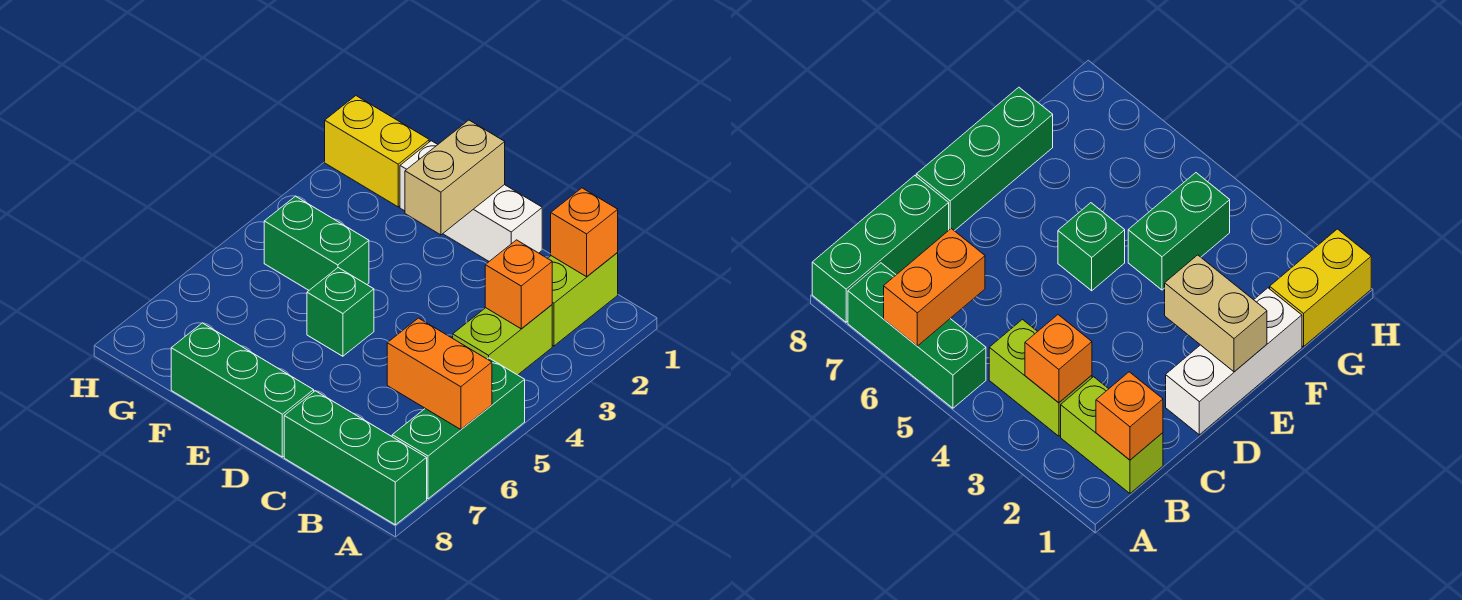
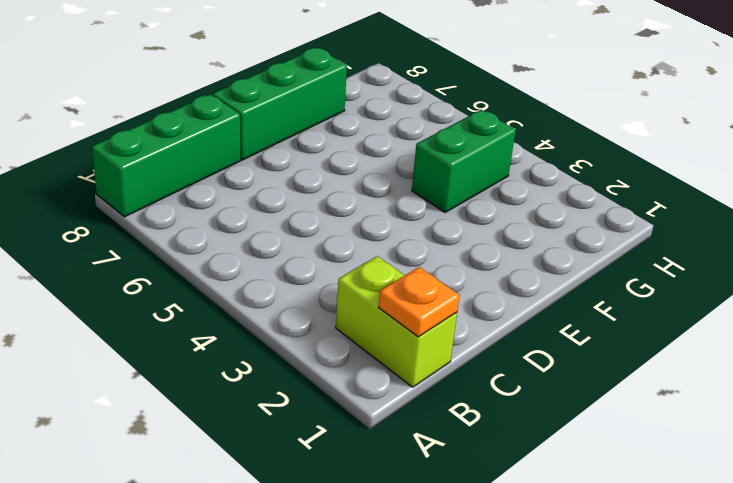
orange 1x1 plate [378,267,460,337] -> orange 1x1 brick [551,188,618,277]
none -> green 1x3 brick [392,358,525,499]
none -> lime 1x2 brick [453,305,552,375]
none -> white 1x3 brick [400,141,542,261]

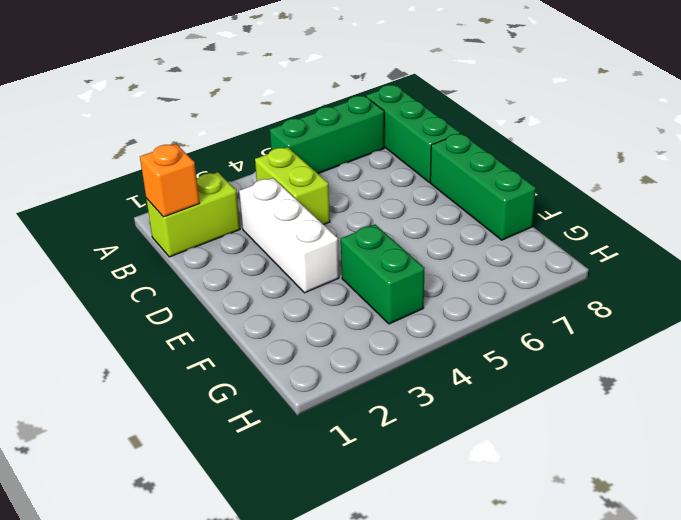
lime 1x2 brick [255,147,330,225] -> lime 1x2 brick turned to [453,305,552,375]
white 1x3 brick [239,178,339,293] -> white 1x3 brick moved to [400,141,542,261]
none -> green 1x1 brick [307,268,374,356]
none -> yellow 1x2 brick [325,96,429,207]
none -> orange 1x2 brick [387,318,492,430]

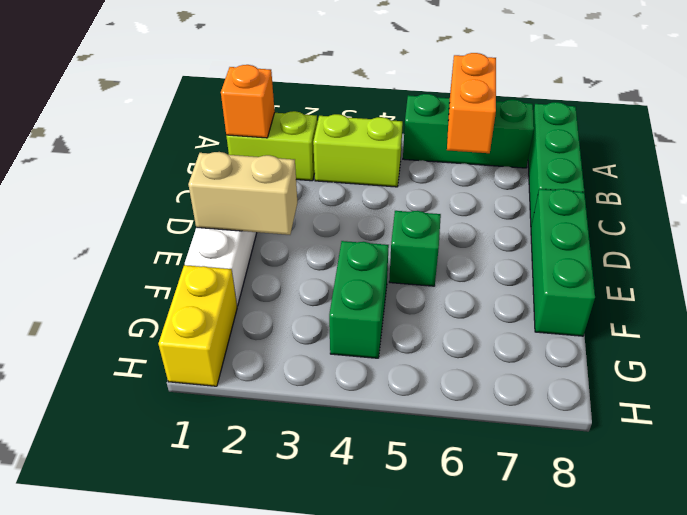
none -> orange 1x1 brick [485,240,552,329]

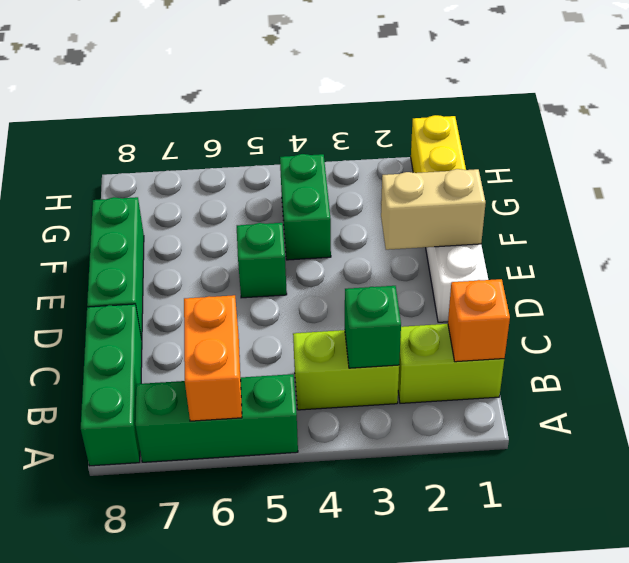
green 1x1 brick [345,286,401,368] -> orange 1x1 brick [485,240,552,329]

